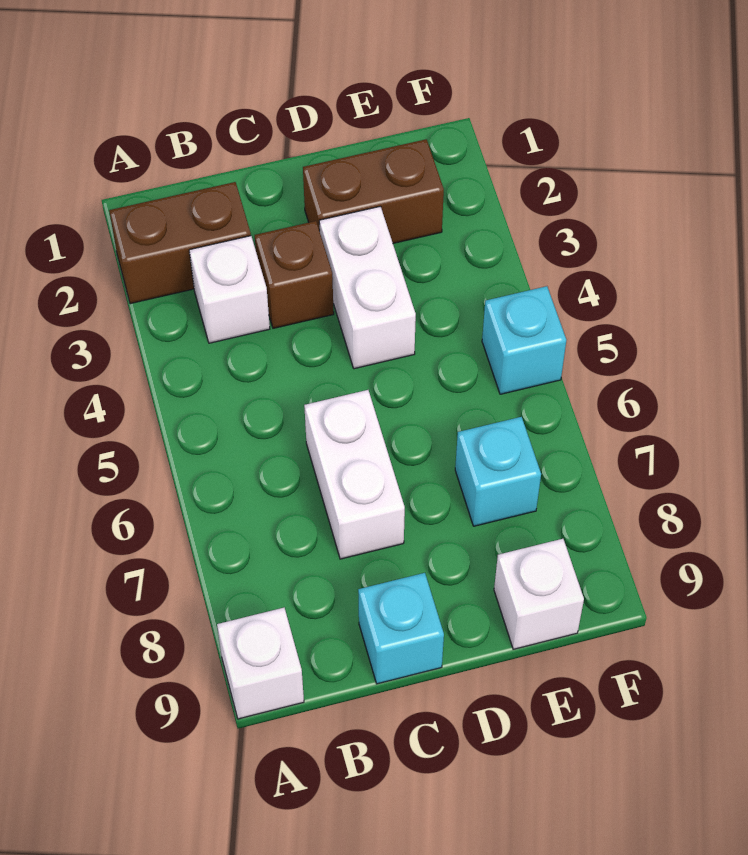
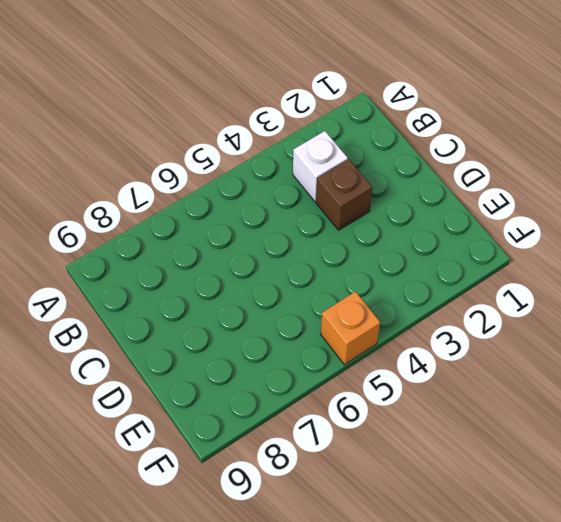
orange 1x1 brick [321,292,380,365] -> cyan 1x1 brick [482,286,566,394]
none -> brown 1x2 brick [109,182,251,304]
none -> white 1x1 brick [217,608,304,719]

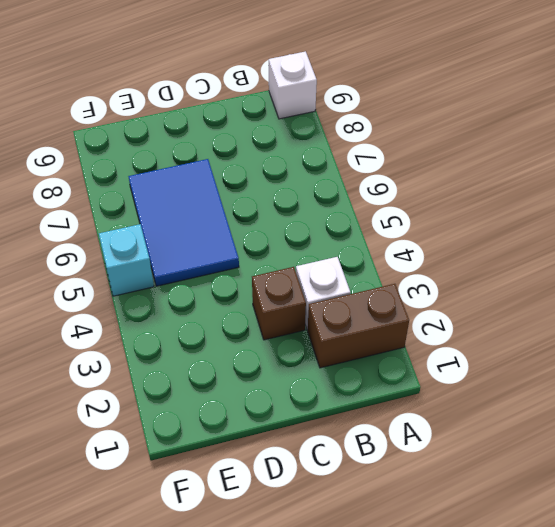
blue 2x3 tile [128,159,239,286] -> cyan 1x1 brick [455,417,541,526]
none -> white 1x2 brick [304,390,405,559]
none -> cyan 1x1 brick [358,573,444,684]

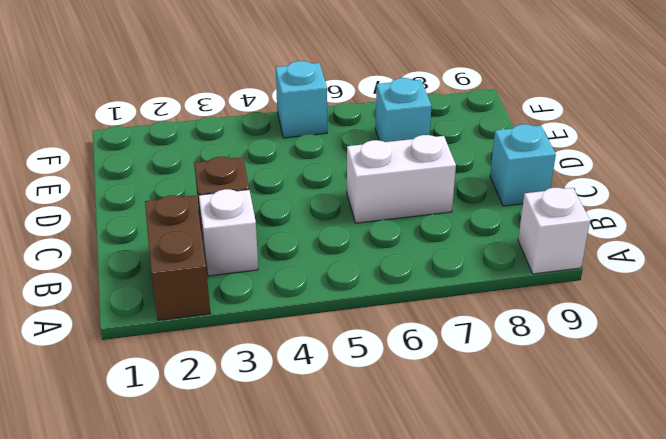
none -> brown 1x2 brick [303,139,444,243]
none -> white 1x2 brick [319,206,416,369]

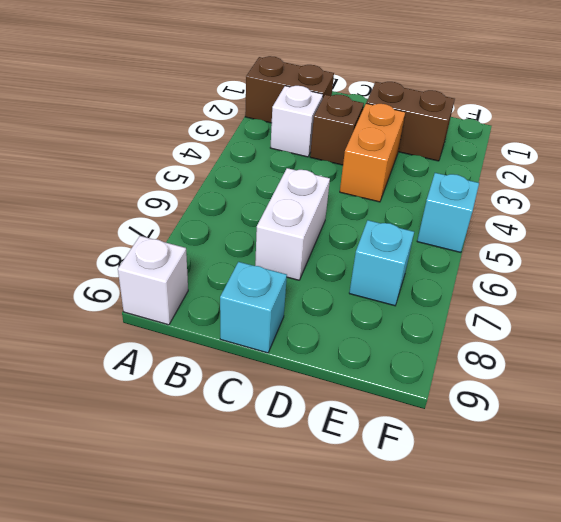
orange 1x2 brick [340,104,405,202] -> white 1x2 brick [319,206,416,369]
none -> white 1x1 brick [494,539,584,649]

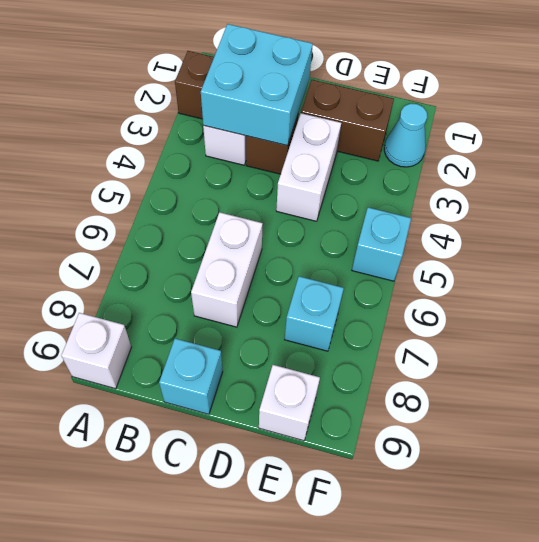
cyan 2x2 brick [201,24,313,146] -> none
cyan 1x1 cone [384,104,427,167] -> none

